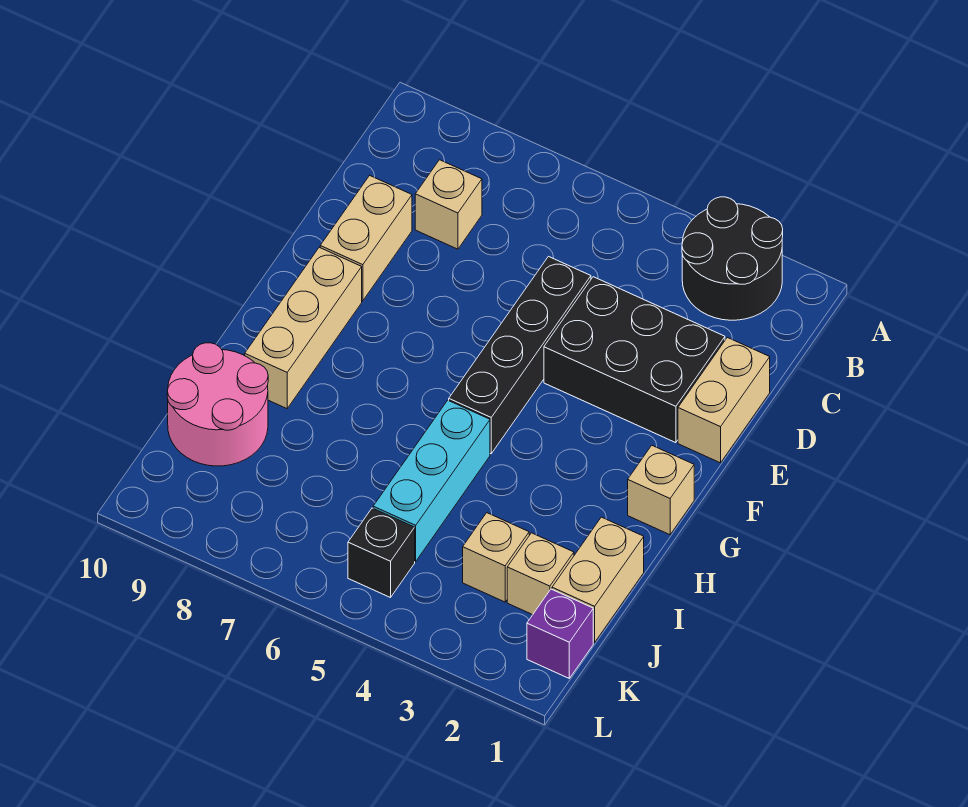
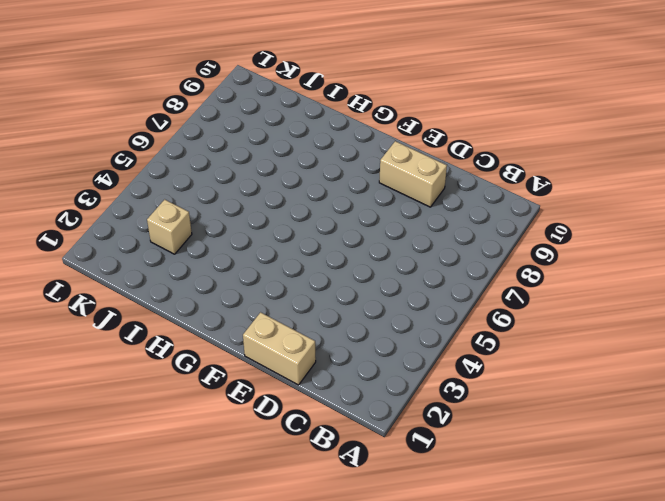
none -> black 2x2 round brick [682,197,783,320]
none -> tan 1x1 brick [415,160,482,249]
none -> black 2x3 brick [544,277,725,443]

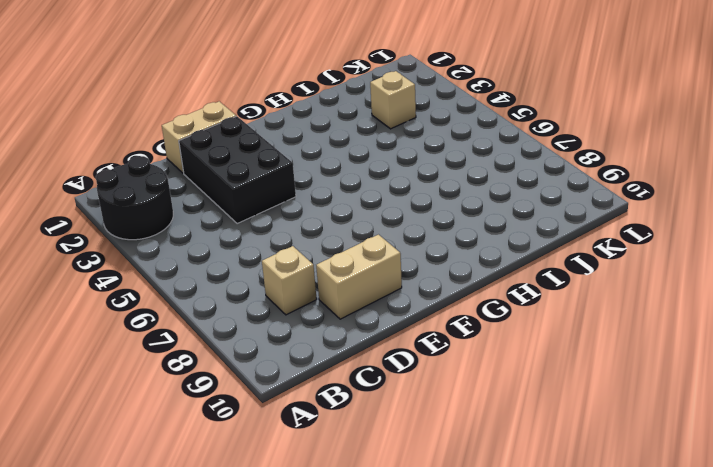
none -> black 1x4 brick [449,257,591,454]
none -> tan 1x3 brick [245,247,362,409]
none -> tan 1x1 brick [628,445,694,535]

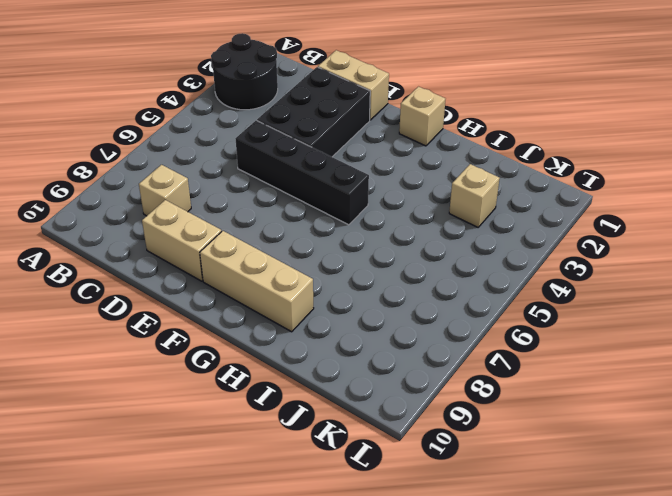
none -> cyan 1x3 brick [373,400,490,561]
none -> tan 1x2 brick [552,517,644,643]
none -> pink 2x2 round brick [167,343,268,466]

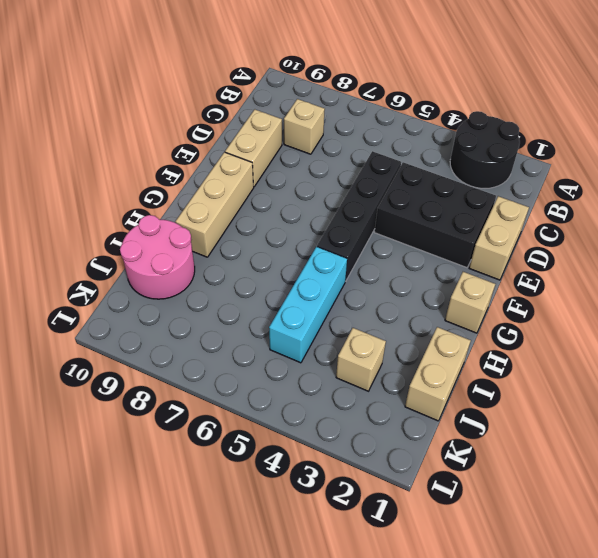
none -> tan 1x1 brick [507,533,574,615]
none -> purple 1x1 brick [527,589,593,678]
none -> black 1x1 brick [348,508,415,598]

